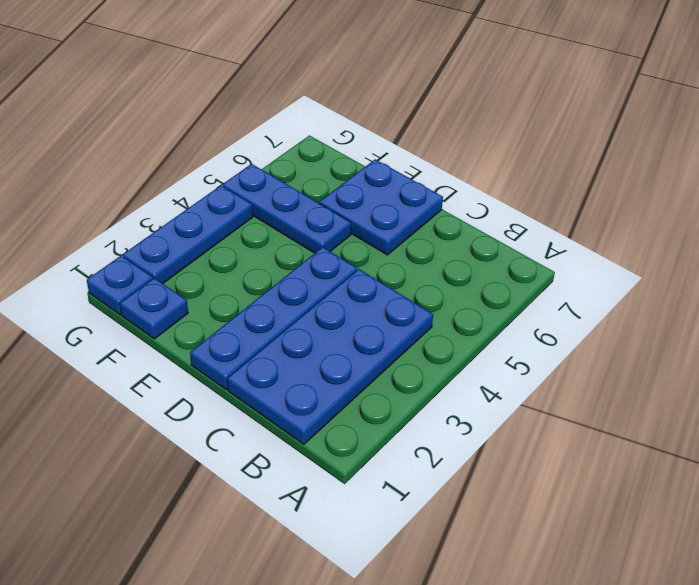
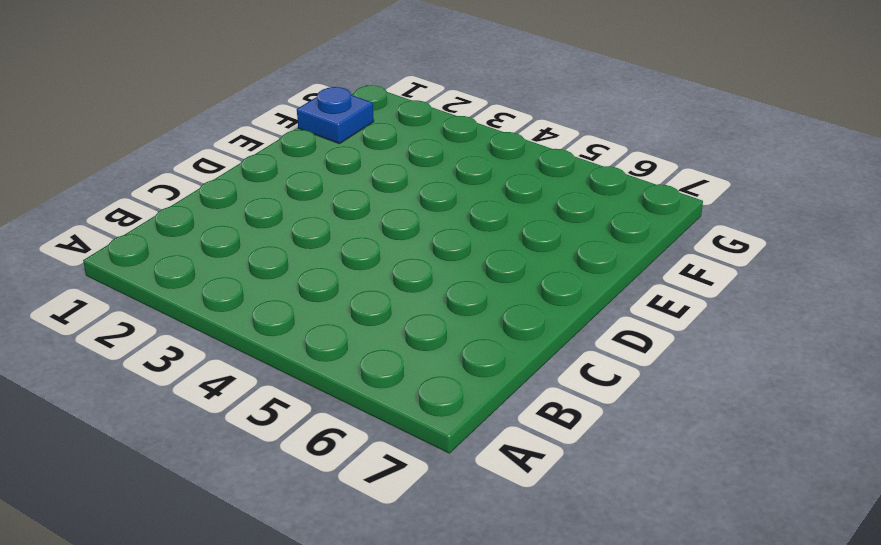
none -> blue 2x4 plate [227,269,433,444]
none -> blue 1x4 plate [190,247,357,390]

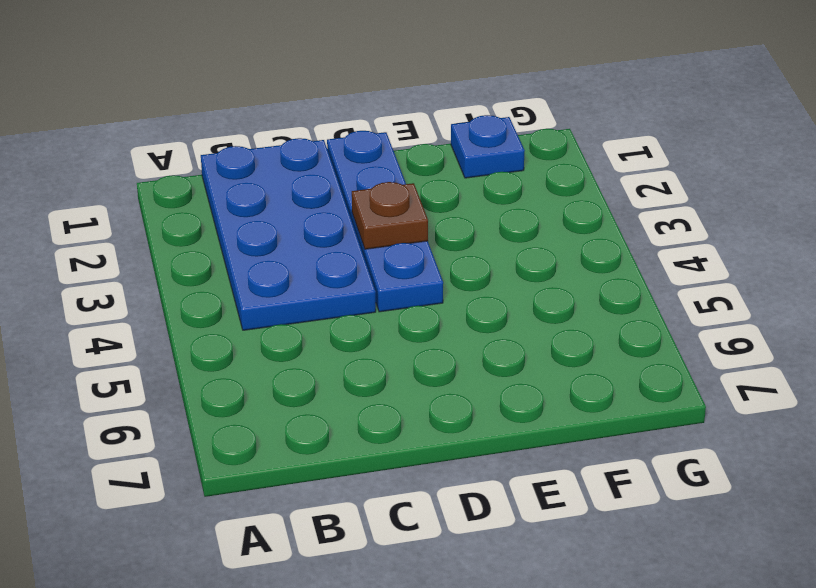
brown 1x1 plate [352,182,428,249] -> none
none -> blue 2x2 plate [319,159,443,255]
none -> blue 1x3 plate [223,164,351,253]

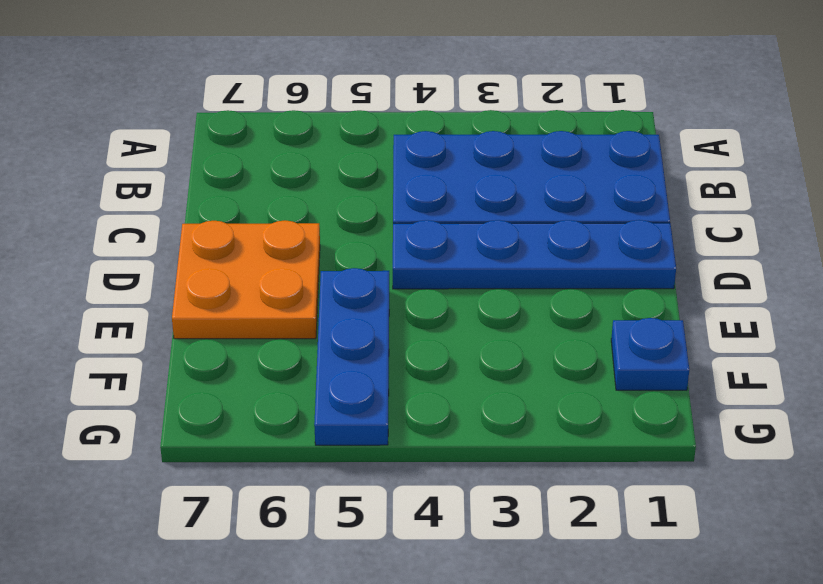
orange 2x2 plate [172,220,320,339] -> blue 2x2 plate [319,159,443,255]
none -> blue 1x1 plate [87,256,153,315]
none -> blue 1x3 plate [123,186,253,284]

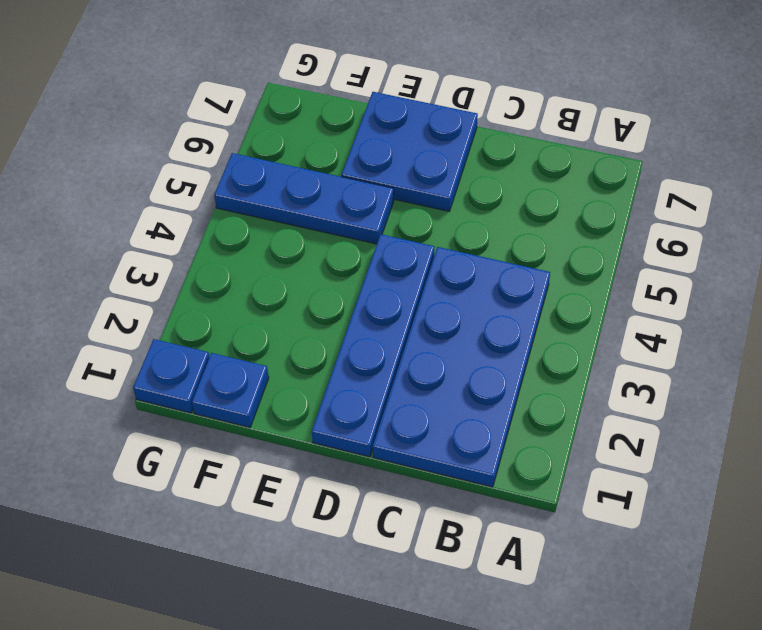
none -> blue 1x3 plate [123,186,253,284]

